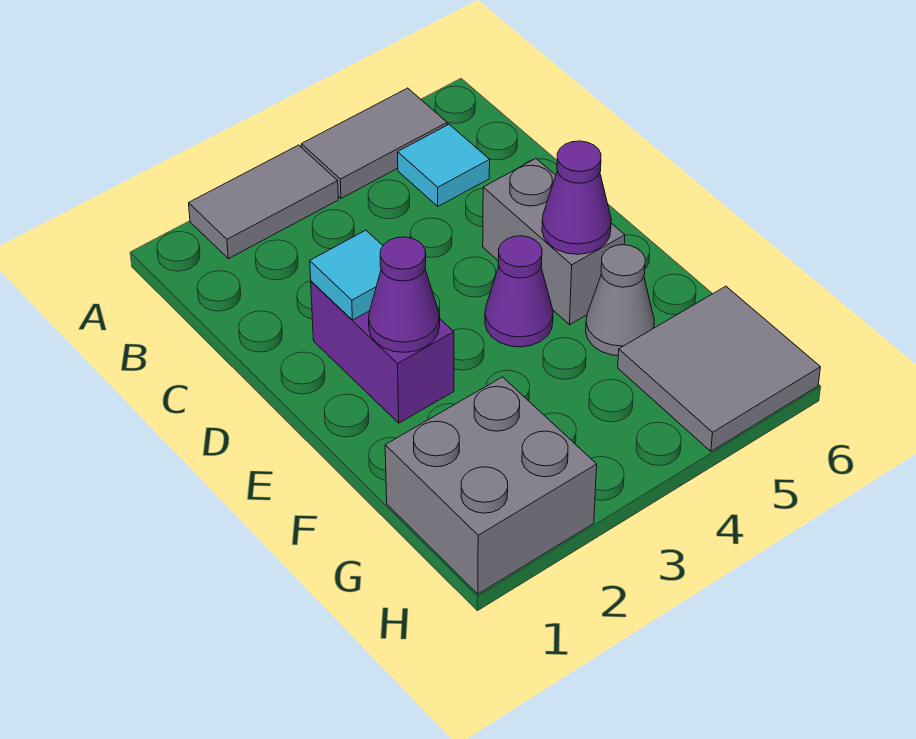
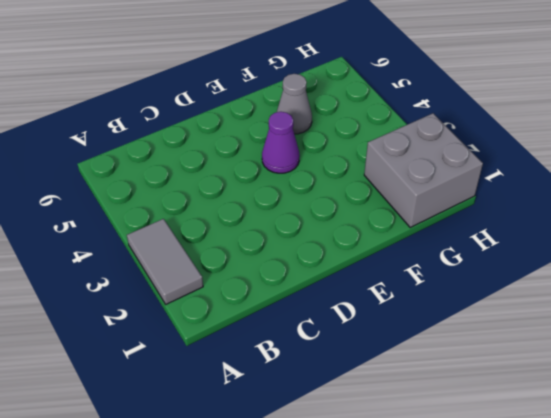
none -> grey 1x2 tile [301,88,447,198]
none -> cyan 1x1 tile [398,124,490,206]
none -> purple 1x2 brick [311,281,454,423]

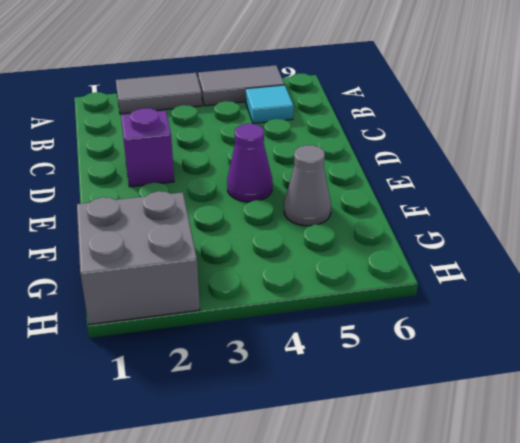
purple 1x1 brick [121,108,174,187] -> purple 1x2 brick [311,281,454,423]
none -> grey 1x2 brick [483,159,625,325]
none -> grey 2x2 tile [618,286,820,451]
none -> cyan 1x1 tile [310,230,383,320]

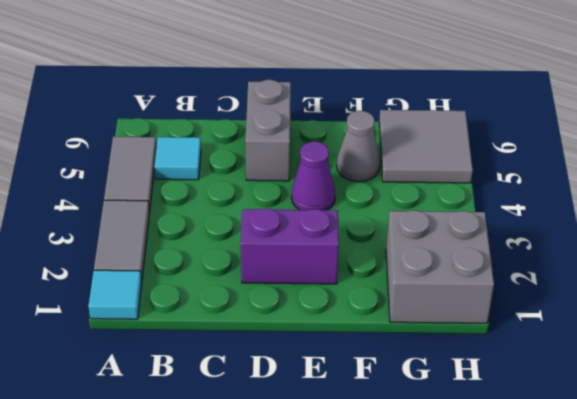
cyan 1x1 tile [88,270,142,319] -> cyan 1x1 tile moved to [310,230,383,320]
grey 1x2 brick [245,80,291,181] -> grey 1x2 brick turned to [483,159,625,325]
none -> purple 1x1 cone [369,237,440,352]
none -> purple 1x1 cone [542,141,611,254]

